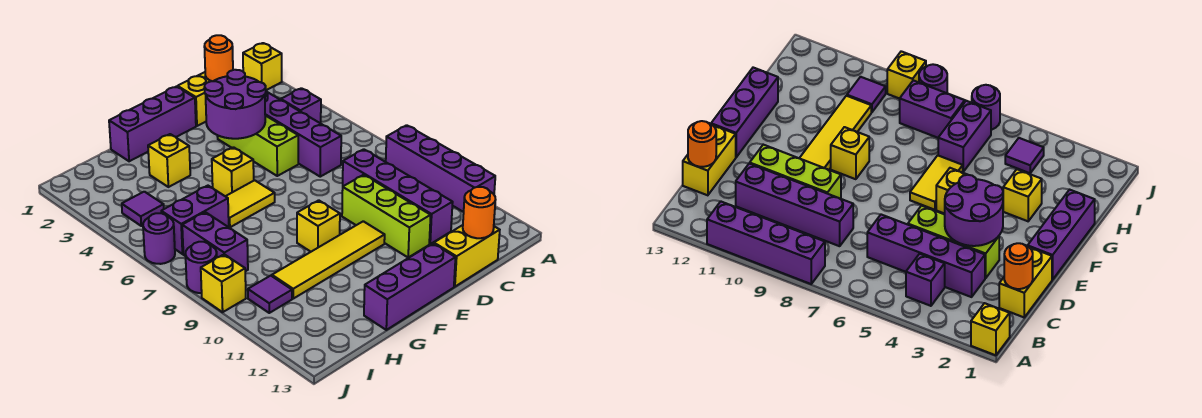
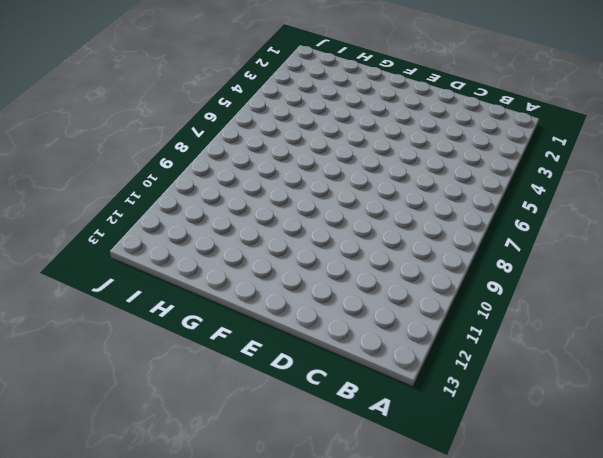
none -> yellow 1x1 brick [243,43,282,90]
none -> purple 1x4 brick [386,125,495,212]
none -> purple 1x1 brick [281,88,321,123]

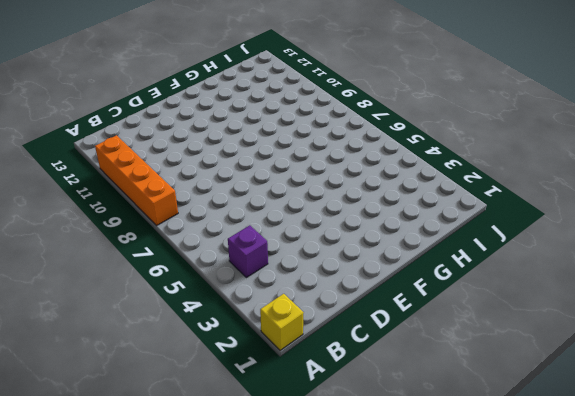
orange 1x4 brick [95,135,178,225] -> purple 1x4 brick [386,125,495,212]
none -> yellow 1x2 brick [178,72,211,126]
none -> purple 1x4 brick [265,91,341,177]
none -> purple 1x4 brick [343,149,453,244]

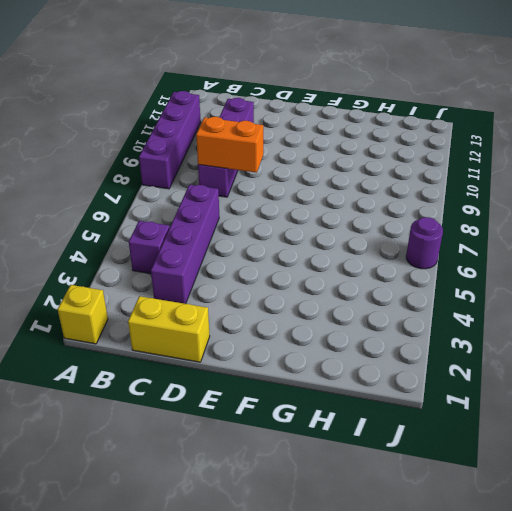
orange 1x2 brick [196,117,263,173] -> none
none -> yellow 1x2 brick [434,225,500,287]
none -> lime 1x3 brick [217,115,298,176]
none -> lime 1x3 brick [342,175,431,257]

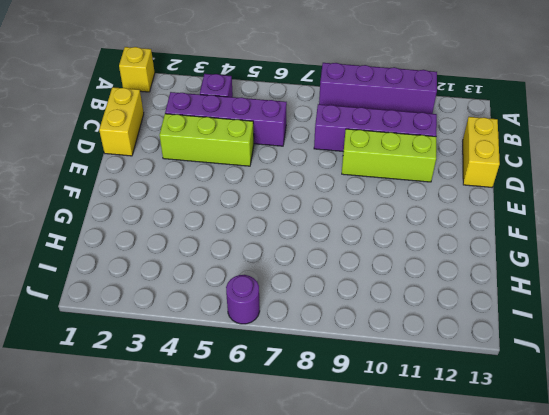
none -> purple 1x3 brick [109,87,196,161]
none -> yellow 1x4 tile [272,221,385,299]
none -> purple 1x3 brick [364,243,456,330]

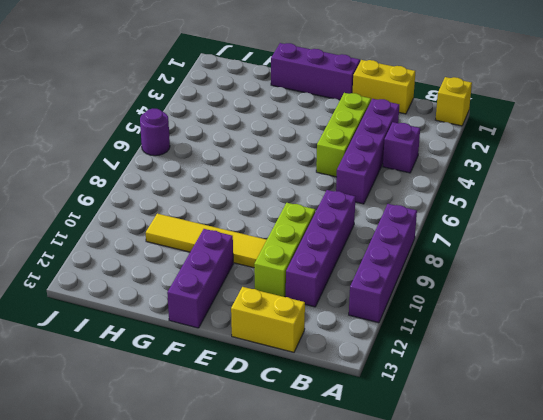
purple 1x3 brick [167,229,233,328] -> purple 1x3 brick turned to [364,243,456,330]
none -> yellow 1x1 brick [212,147,254,196]
none -> yellow 1x2 tile [226,180,275,227]
none -> yellow 1x1 brick [297,200,340,252]

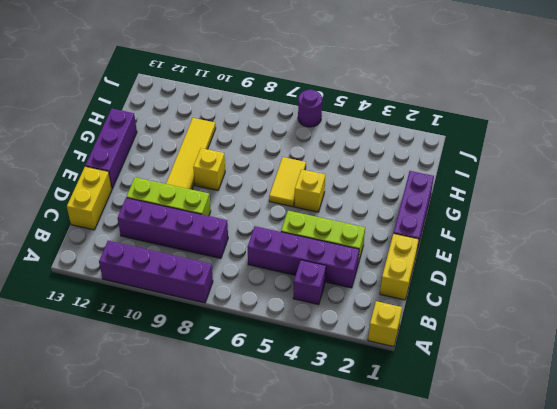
none -> yellow 1x1 brick [148,134,190,187]
none -> purple 1x2 brick [161,186,229,254]
none -> purple 1x1 tile [122,192,164,226]

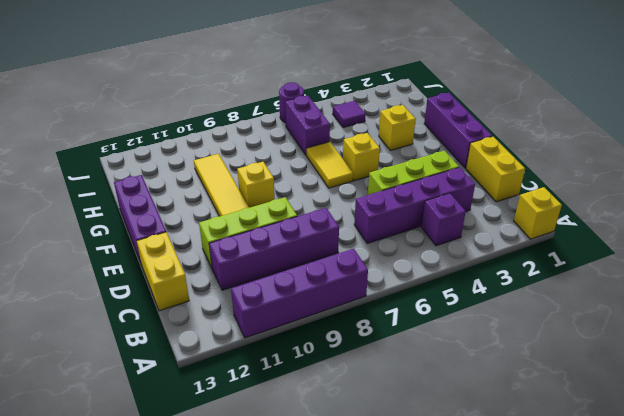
none -> purple 1x2 brick [182,212,248,271]
none -> purple 1x1 tile [248,276,292,313]
none -> purple 1x1 round brick [185,242,217,293]

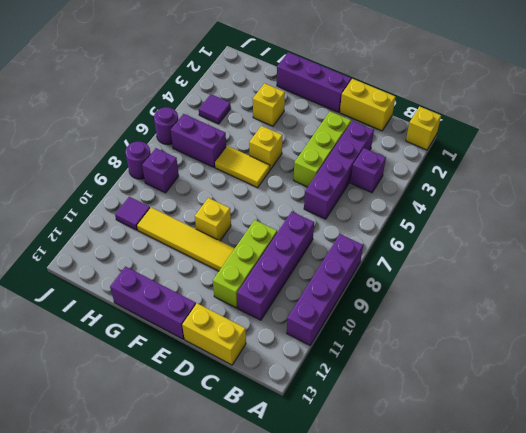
purple 1x1 brick [142,148,179,193] -> purple 1x2 brick [182,212,248,271]
none -> yellow 1x1 brick [201,254,246,312]
none -> orange 1x1 round brick [204,35,233,81]
none -> orange 1x1 round brick [463,187,496,238]

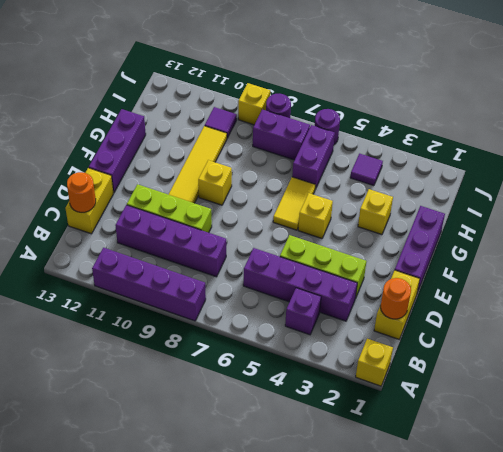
none -> purple 2x2 round brick [204,70,266,139]

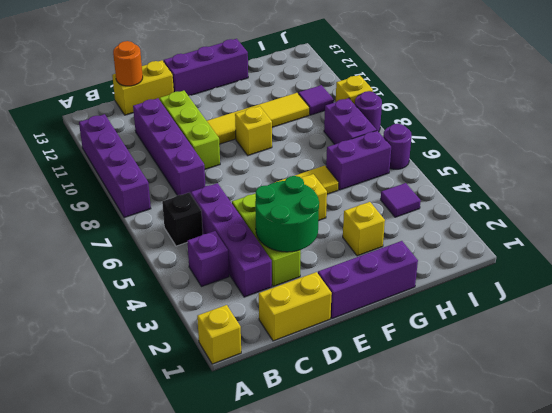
black 1x1 brick [162,193,203,246] -> none
green 2x2 round brick [255,176,319,252] -> purple 2x2 round brick [204,70,266,139]
none -> orange 1x1 round brick [204,35,233,81]

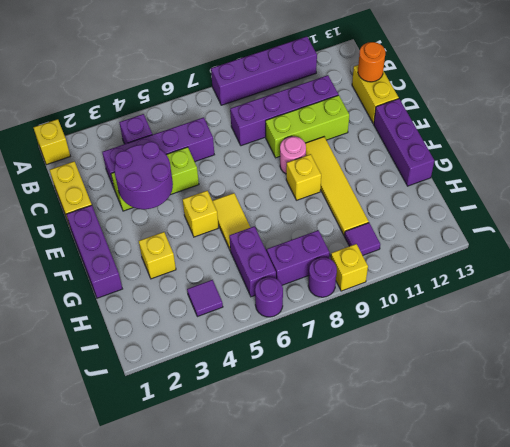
pink 1x1 round brick [280,136,306,174] -> none
none -> orange 1x1 round brick [204,35,233,81]

